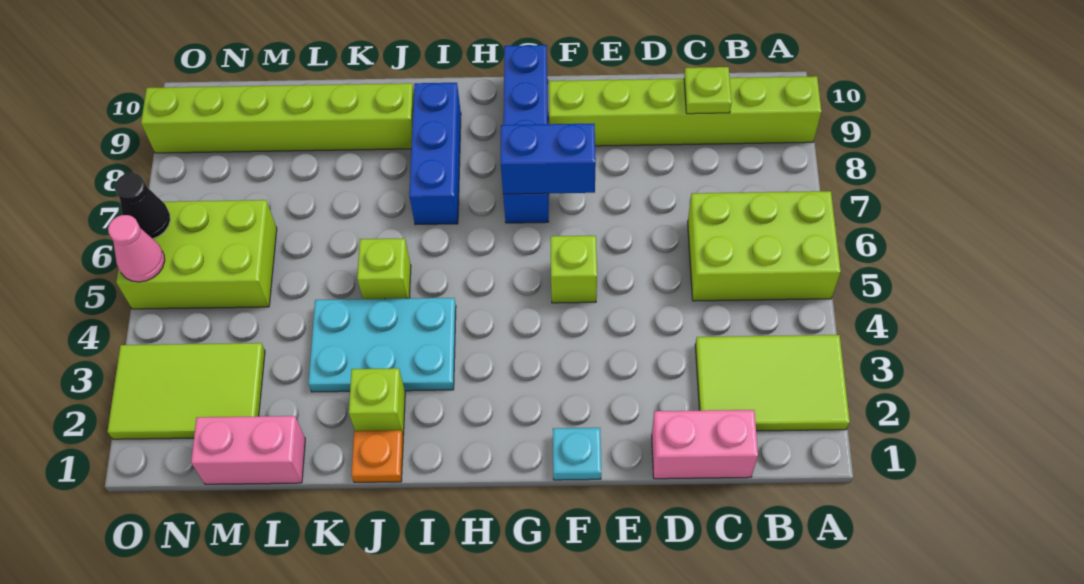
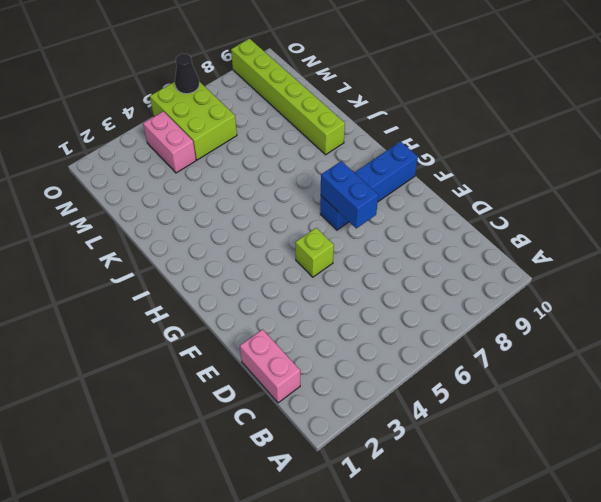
pink 1x2 brick [143,111,196,173] -> pink 1x2 brick moved to [191,416,305,484]
none -> lime 2x3 tile [695,335,850,431]
none -> lime 2x3 brick [688,191,841,301]
none -> lime 1x6 brick [549,76,821,146]

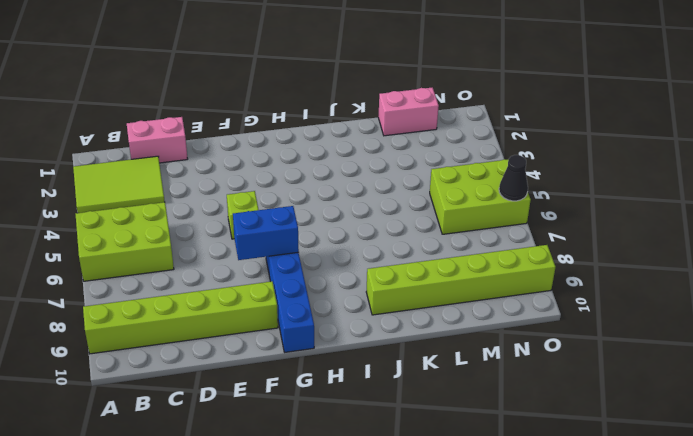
none -> cyan 1x1 plate [553,428,601,480]
none -> cyan 2x3 plate [308,298,456,392]
none -> blue 1x3 brick [409,83,461,225]

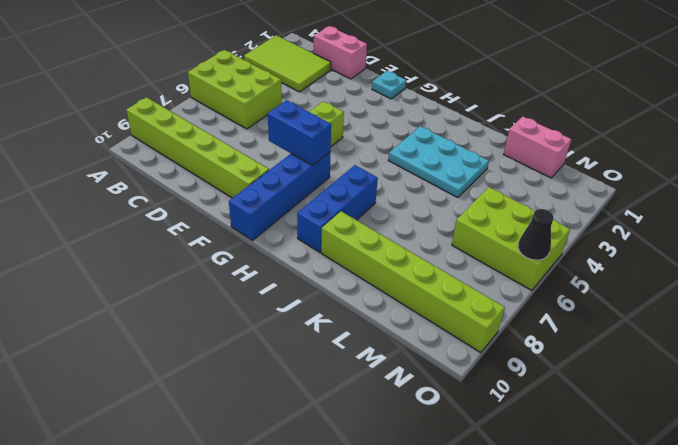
none -> orange 1x1 plate [351,430,403,482]
none -> lime 1x1 brick [349,368,405,435]
none -> lime 1x1 brick [357,238,411,299]

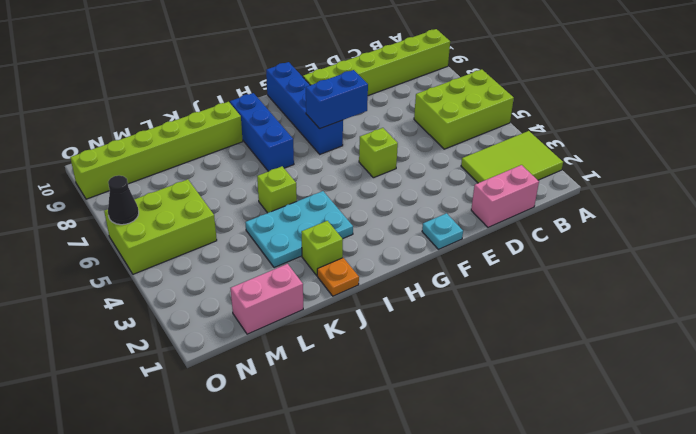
none -> lime 2x3 tile [107,343,265,439]
none -> lime 1x1 plate [684,67,732,114]
none -> pink 1x1 cone [108,215,165,282]

